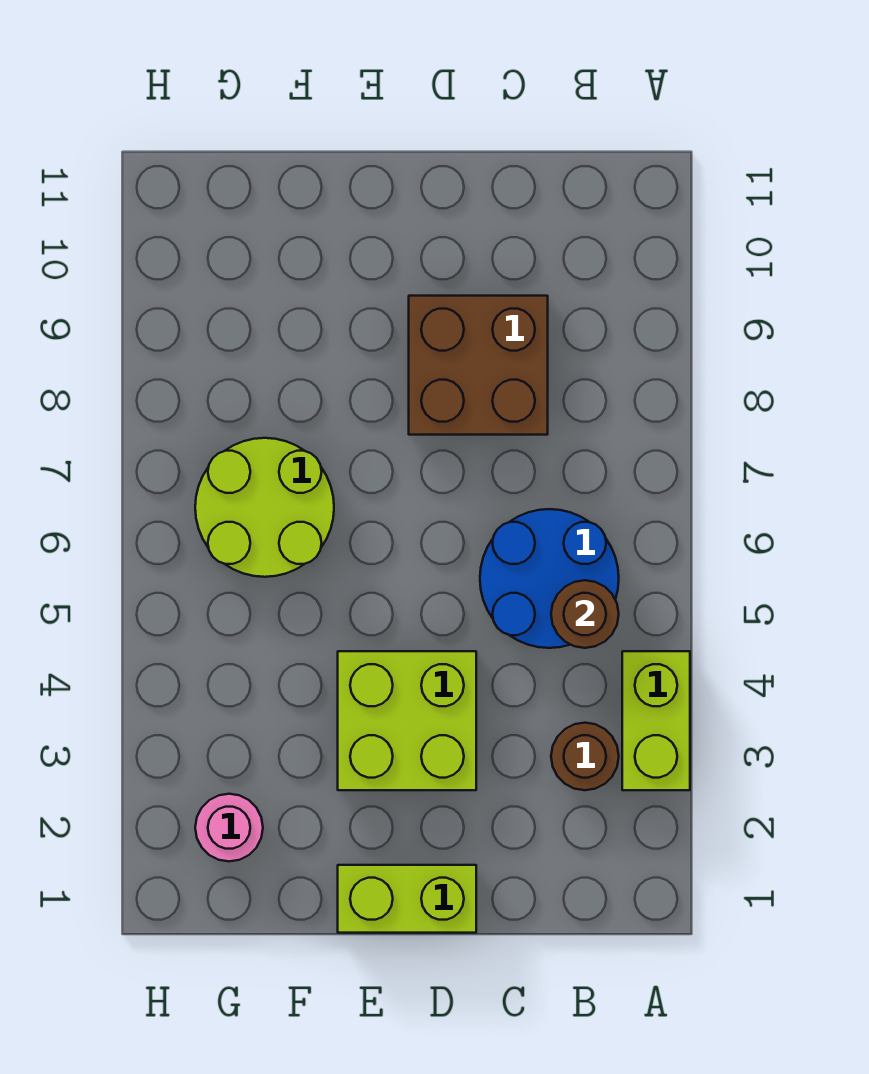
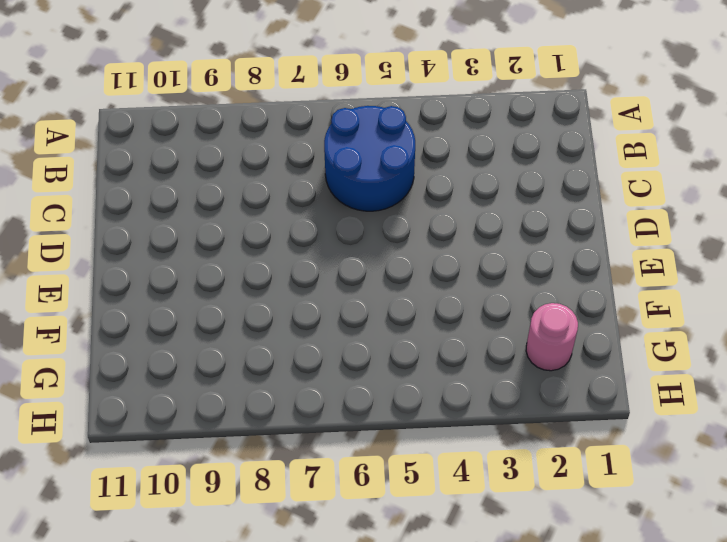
none -> lime 1x2 brick [622,651,690,790]
none -> brown 1x1 round brick [551,723,619,790]

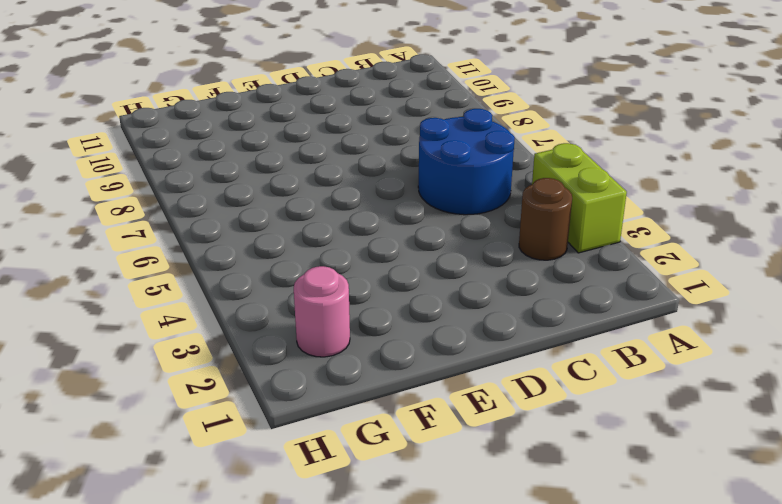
none -> brown 2x2 brick [409,296,548,435]
none -> lime 1x2 brick [338,865,476,933]

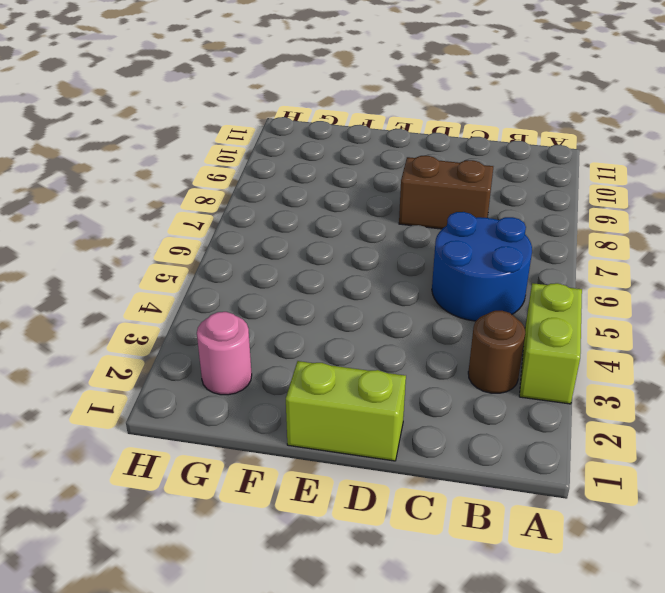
brown 1x2 brick [399,156,493,229] -> brown 2x2 brick [409,296,548,435]
none -> lime 2x2 brick [338,651,476,790]
none -> lime 2x2 round brick [195,438,334,577]

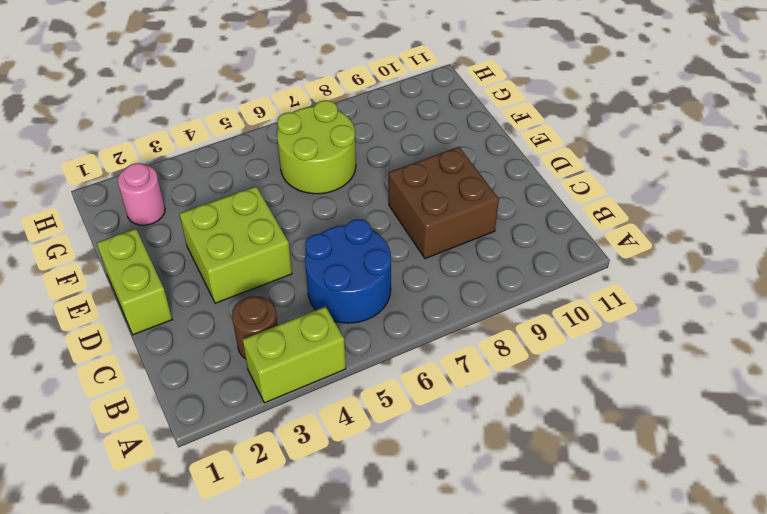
none -> brown 1x1 round brick [551,580,619,648]

